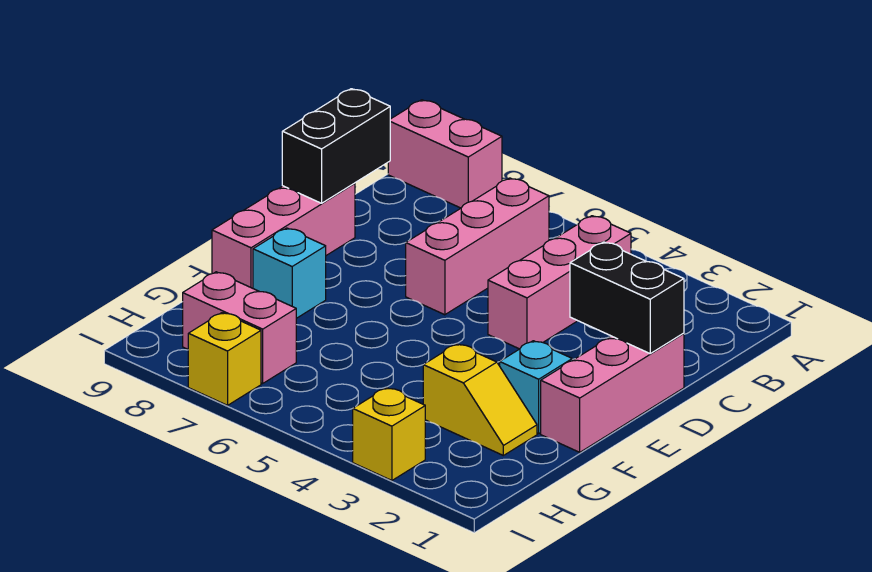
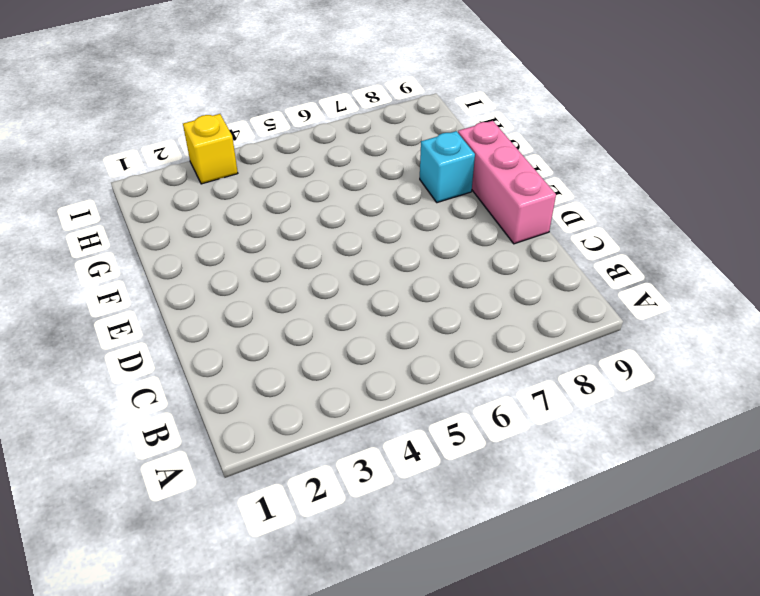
none -> pink 1x2 brick [388,100,502,208]
none -> pink 1x3 brick [488,216,631,349]
none -> pink 1x3 brick [406,178,549,315]

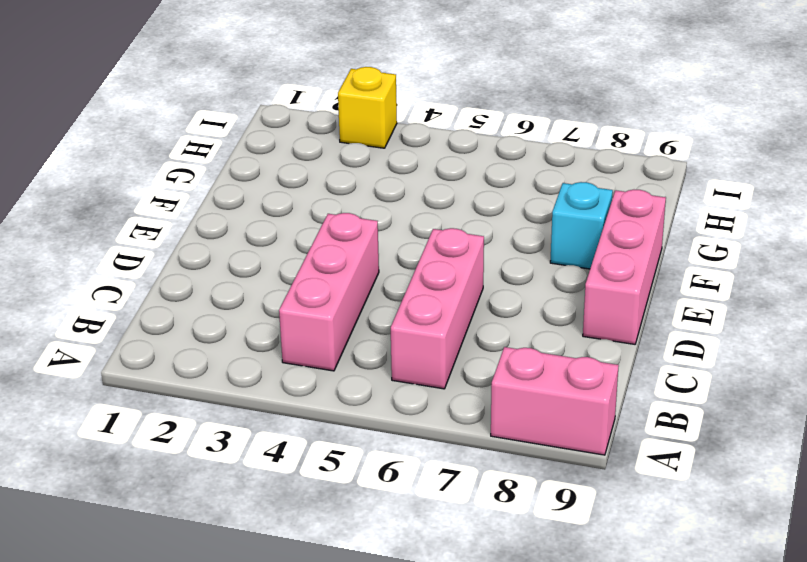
none -> pink 1x3 brick [541,333,684,452]
none -> cyan 1x1 brick [500,341,572,434]
none -> yellow 1x2 slope [423,344,537,455]

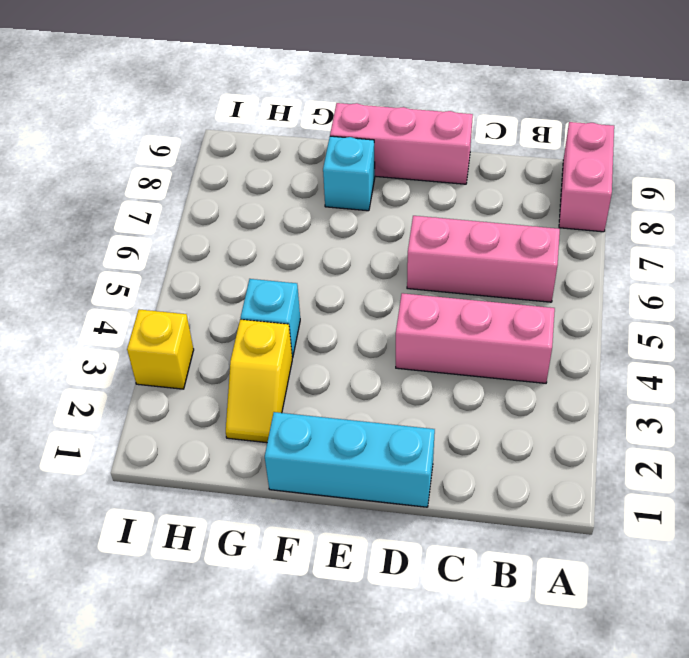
cyan 1x3 brick [265,412,435,507] -> pink 1x3 brick [541,333,684,452]
cyan 1x1 brick [241,279,300,358] -> cyan 1x1 brick moved to [500,341,572,434]
none -> pink 1x2 brick [183,272,296,383]
none -> yellow 1x1 brick [188,313,261,405]
none -> black 1x2 brick [282,89,390,203]

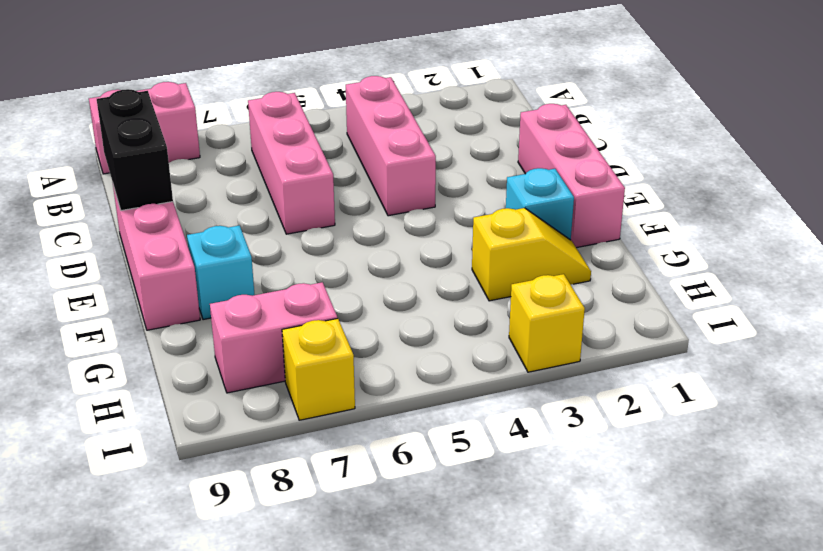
none -> black 1x2 brick [570,242,684,353]

